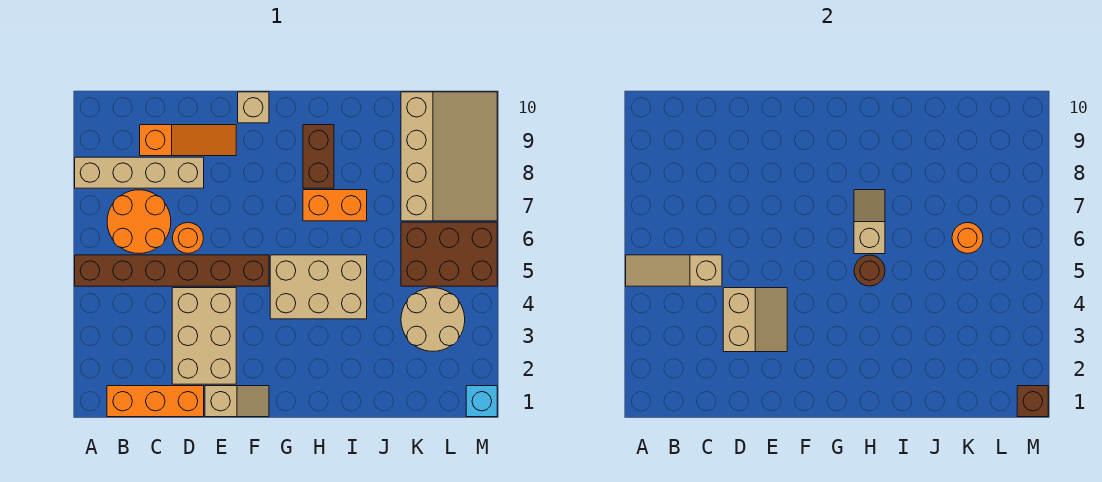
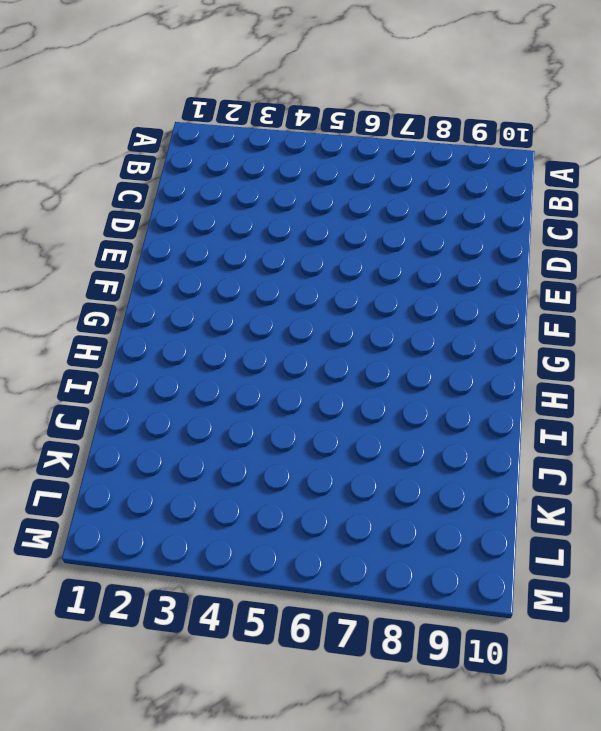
none -> brown 1x6 brick [75,255,269,286]
none -> tan 1x4 brick [75,157,204,188]
none -> orange 1x3 brick [107,386,204,417]

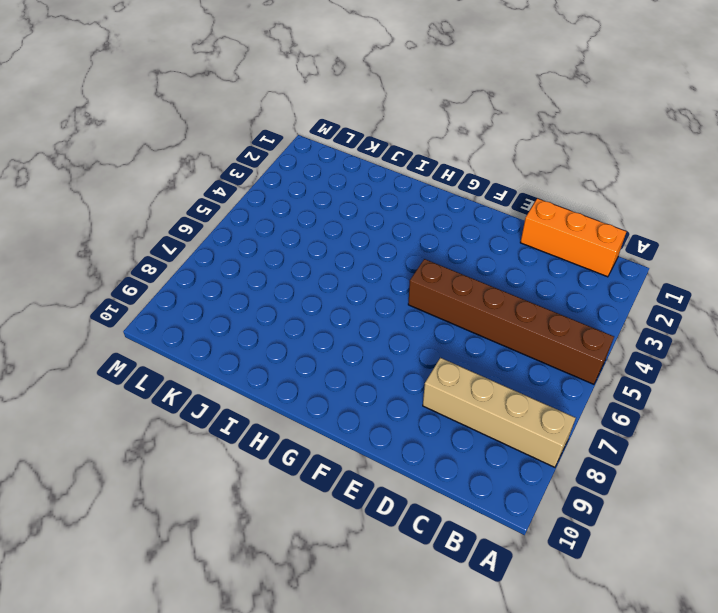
none -> orange 2x2 round brick [107,190,171,254]
none -> orange 1x3 slope [140,125,236,156]
none -> tan 2x3 brick [172,288,236,384]

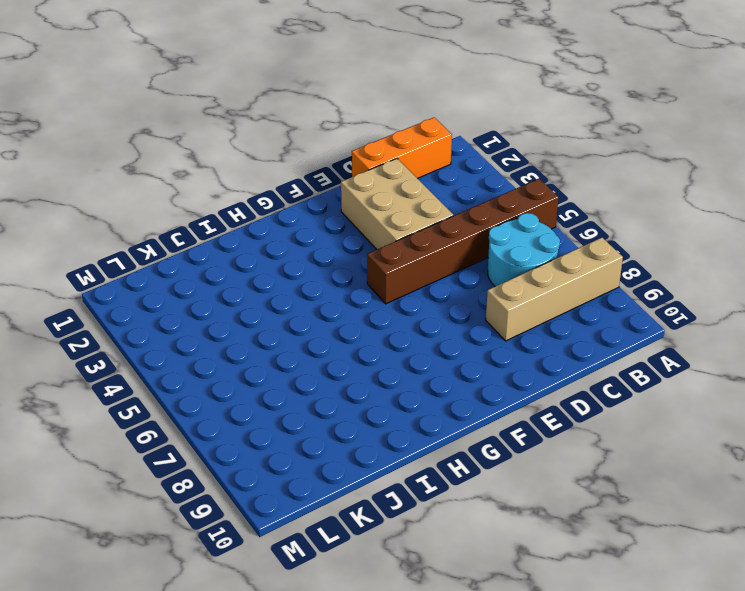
cyan 2x2 round brick [488,213,560,286] -> orange 2x2 round brick [107,190,171,254]
none -> orange 1x3 slope [140,125,236,156]
none -> orange 1x1 round brick [173,223,203,253]
none -> tan 1x2 slope [205,386,269,417]

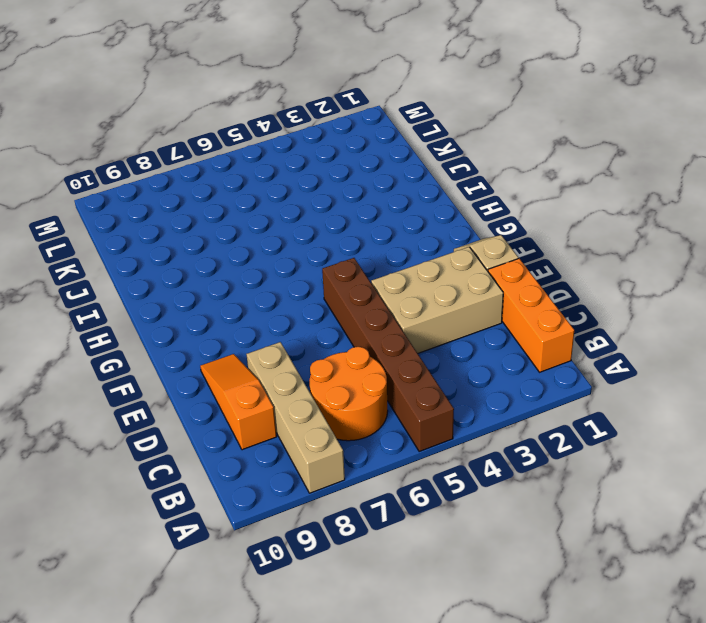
none -> orange 1x1 round brick [173,223,203,253]
none -> tan 1x1 brick [238,92,269,123]
none -> tan 2x3 brick [270,255,367,319]

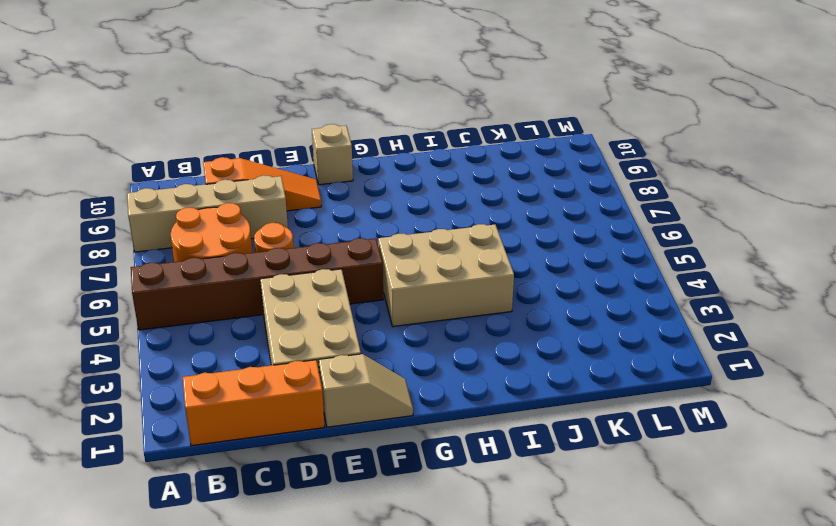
none -> orange 1x2 brick [303,190,367,221]
none -> brown 1x2 brick [303,125,334,188]
none -> tan 2x2 round brick [401,288,465,351]

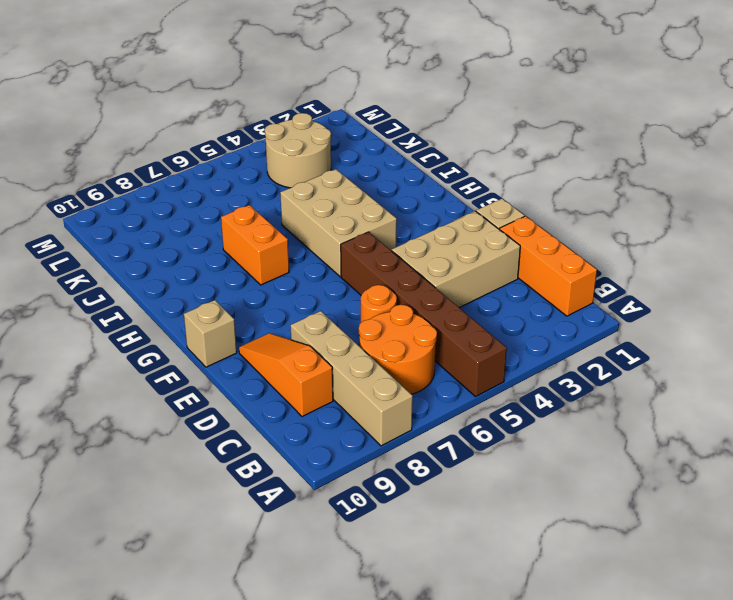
none -> brown 1x2 brick [303,125,334,188]
none -> brown 2x3 brick [401,222,497,286]
none -> tan 3x4 slope [401,92,497,221]

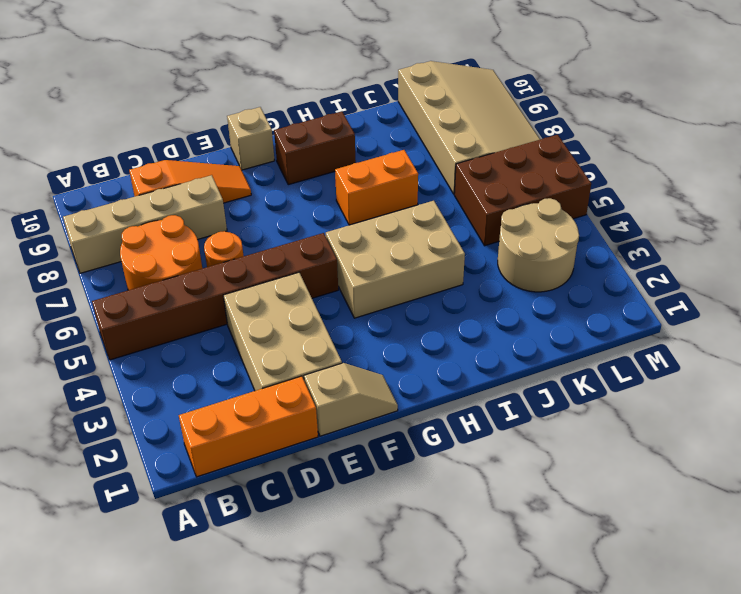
brown 1x2 brick [274,112,356,185] -> brown 1x2 brick turned to [303,125,334,188]
none -> cyan 1x1 brick [466,386,497,417]
none -> tan 1x3 slope [626,255,722,286]
none -> tan 2x2 slope [723,288,787,352]

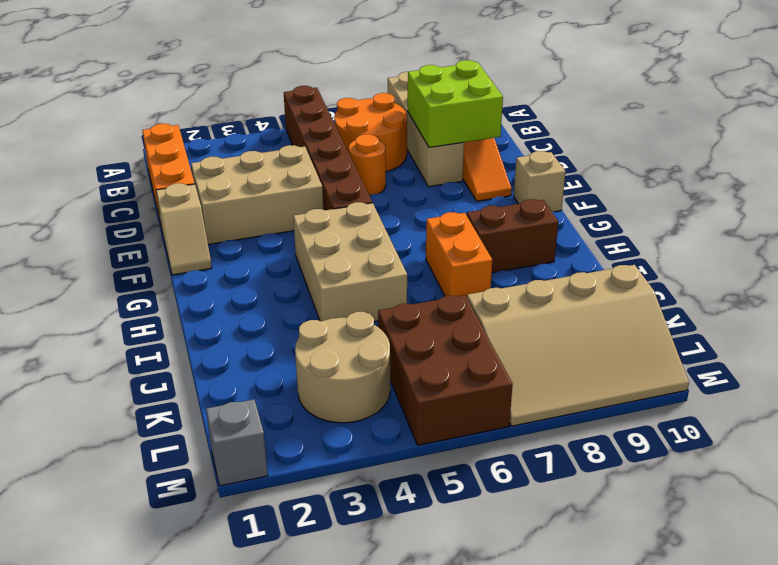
lime 2x2 brick [408,60,503,148] -> none
grey 1x1 brick [206,399,268,486] -> cyan 1x1 brick [466,386,497,417]
none -> tan 1x3 slope [626,255,722,286]
none -> tan 2x2 slope [723,288,787,352]
none -> brown 1x1 round brick [854,255,885,286]

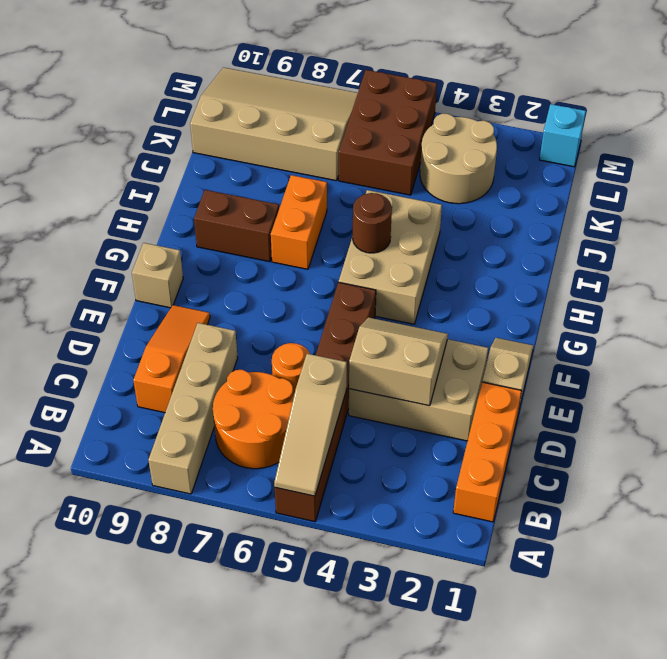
none -> tan 1x2 slope [854,190,885,254]
none -> orange 1x1 round brick [952,223,983,254]
none -> brown 1x1 brick [1017,386,1048,417]

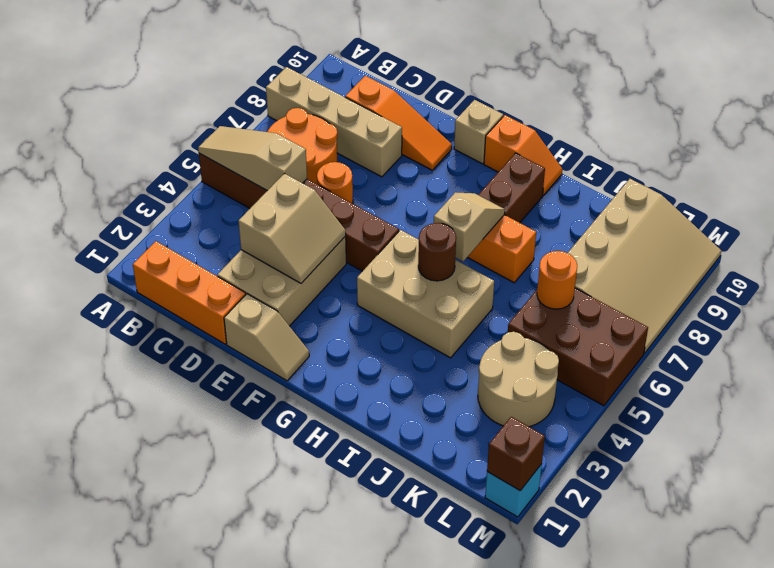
orange 1x2 slope [484,115,562,195] -> none

